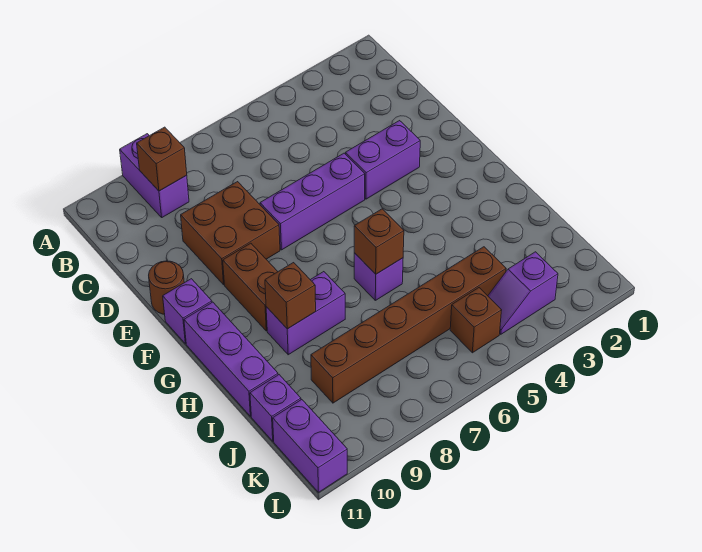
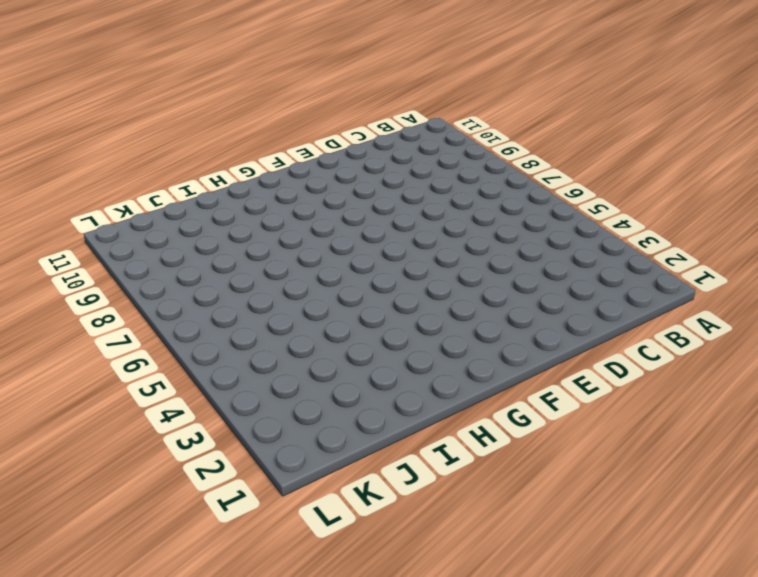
none -> purple 1x2 brick [120,134,189,217]
none -> brown 2x2 brick [181,182,280,285]
none -> purple 1x2 brick [346,121,420,199]

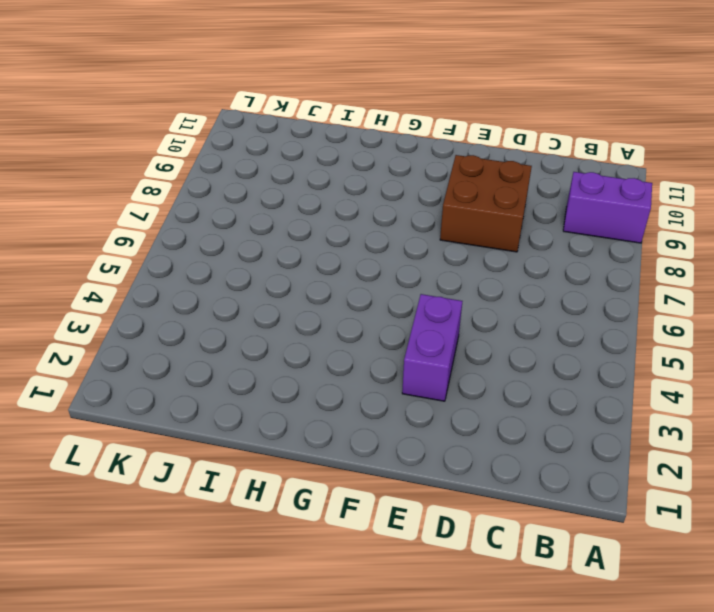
none -> purple 1x3 brick [260,153,365,250]
none -> brown 1x1 round brick [149,261,184,314]
none -> brown 1x2 brick [223,243,278,331]

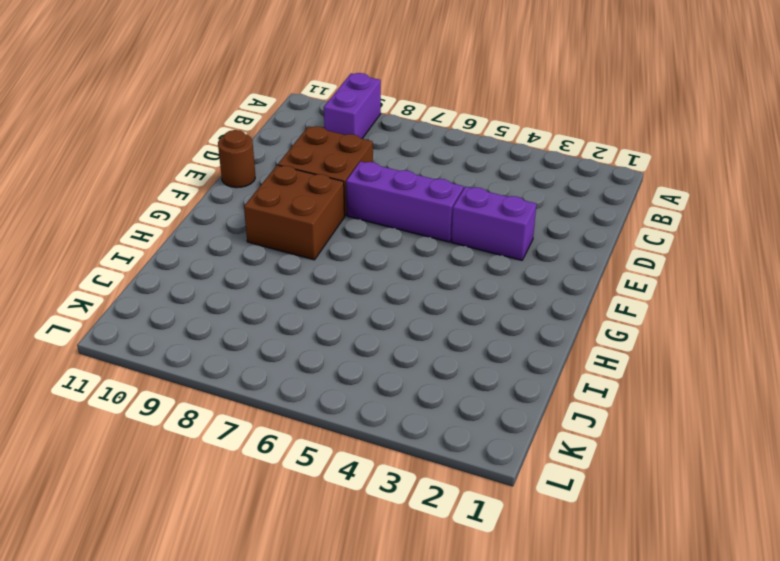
brown 2x2 brick [244,165,345,260] -> brown 1x2 brick [223,243,278,331]
none -> purple 1x1 brick [163,279,212,344]
none -> purple 1x3 brick [184,302,278,416]
none -> purple 1x1 brick [354,253,403,300]

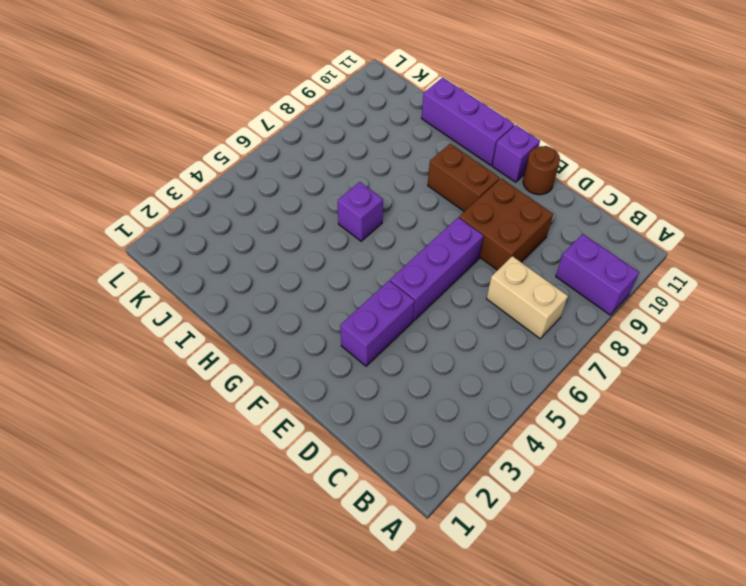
tan 1x2 brick [487,256,568,339] -> none
none -> purple 1x2 brick [266,272,345,355]
none -> brown 1x6 brick [311,247,506,403]
none -> purple 1x1 brick [250,375,301,441]

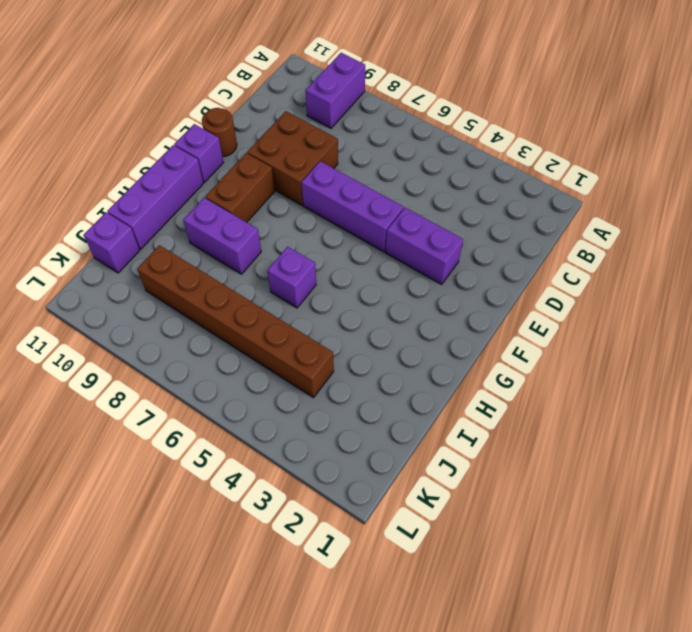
none -> purple 1x2 slope [488,252,558,334]
none -> brown 1x1 brick [450,288,502,353]
none -> purple 1x2 brick [273,400,347,492]

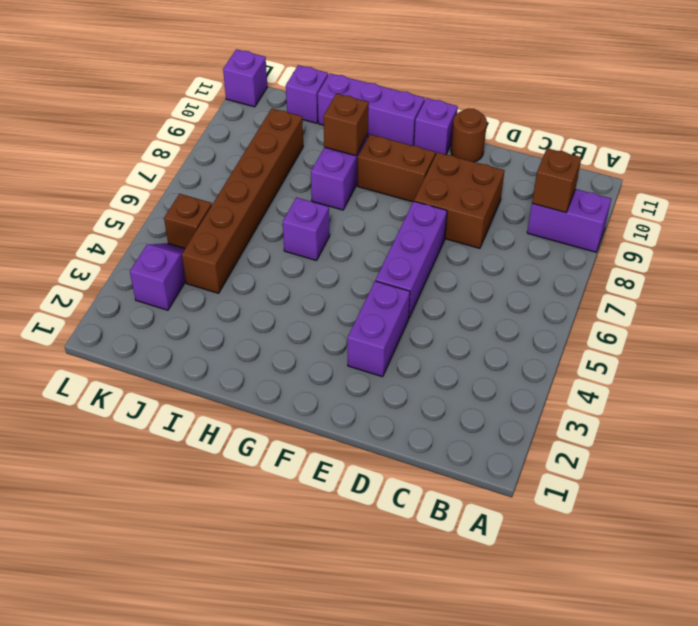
purple 1x1 brick [223,49,267,107] -> purple 1x2 brick [273,400,347,492]
none -> brown 1x1 brick [354,209,404,274]

